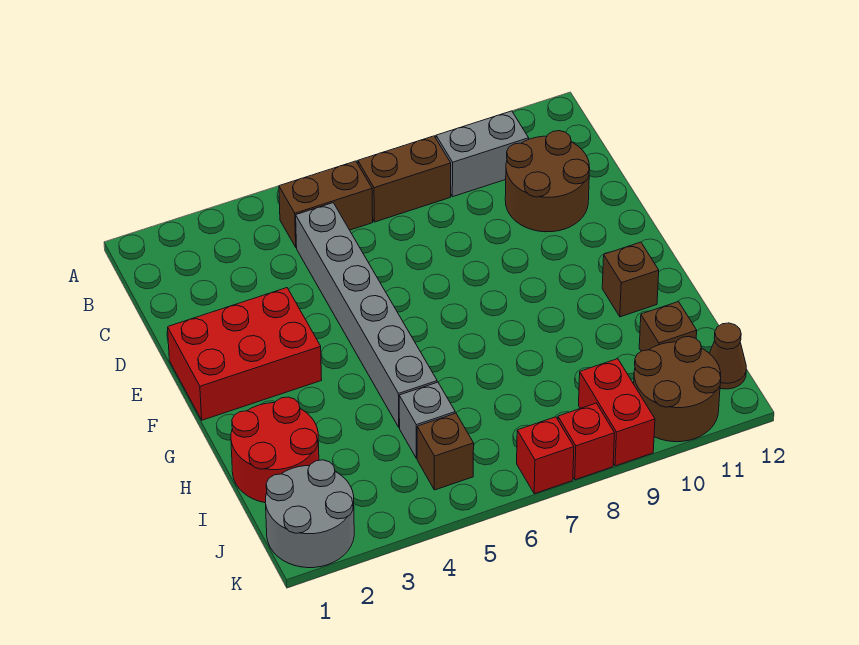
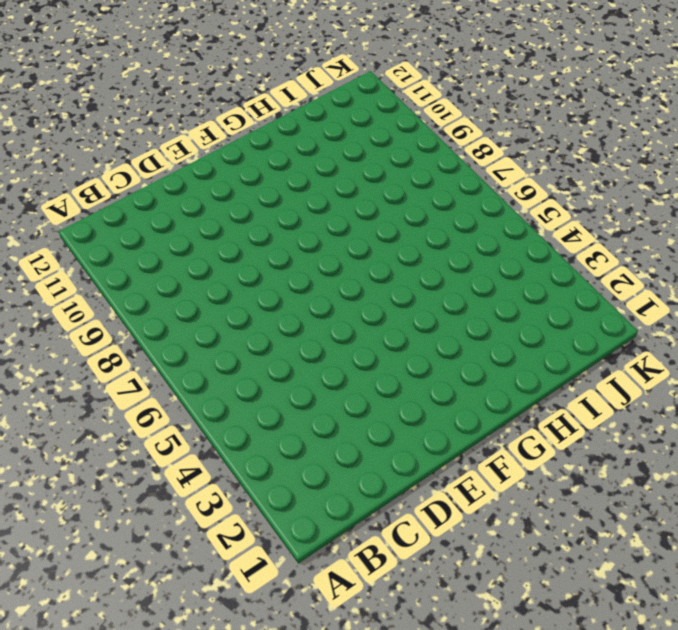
none -> brown 1x2 brick [279,161,373,248]
none -> brown 1x2 brick [358,136,451,222]
none -> grey 1x2 brick [436,111,529,197]

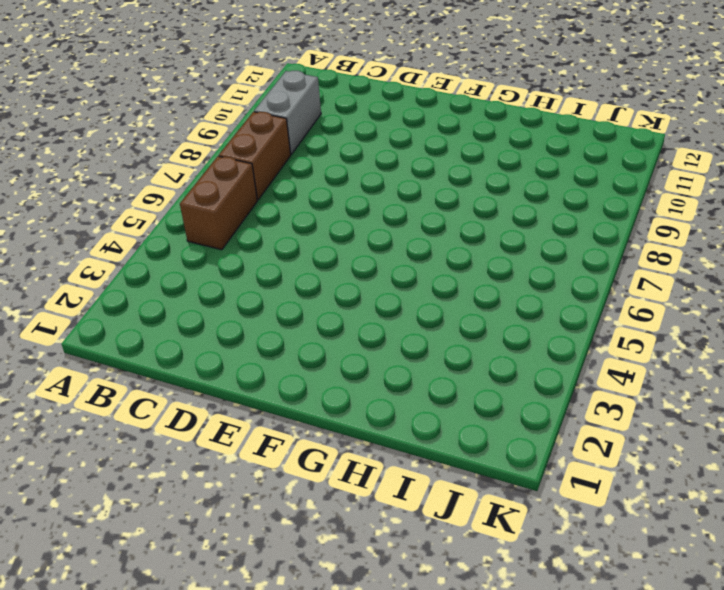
none -> grey 1x6 brick [296,203,437,427]
none -> brown 2x2 round brick [505,131,590,232]
none -> red 2x3 brick [168,288,322,420]

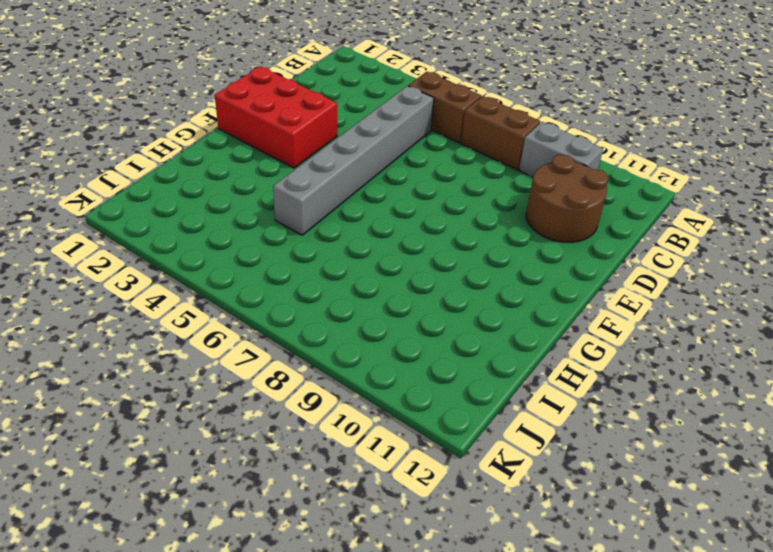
none -> brown 1x1 brick [602,242,659,317]
none -> red 2x2 round brick [231,397,319,503]
none -> grey 1x1 brick [399,382,455,459]

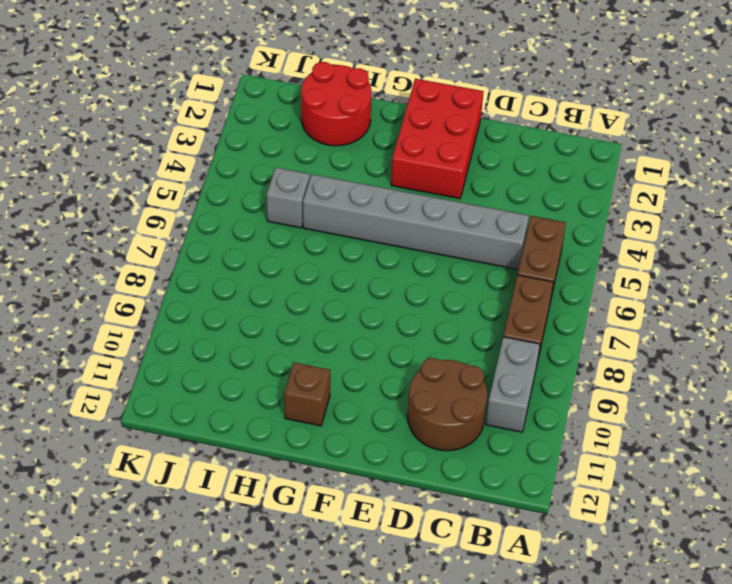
none -> brown 1x1 brick [639,302,697,351]
none -> grey 2x2 round brick [266,460,354,568]
none -> brown 1x1 brick [417,413,474,490]

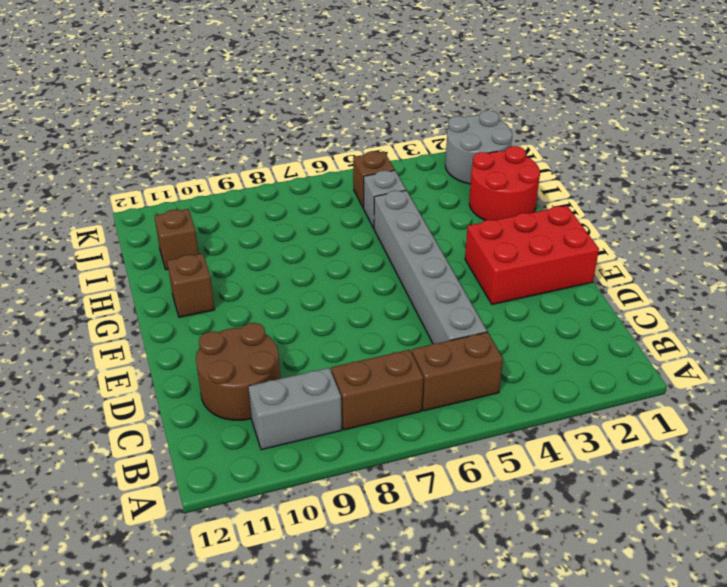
none -> red 1x2 brick [579,359,655,466]
none -> brown 2x2 round brick [634,337,721,442]
none -> brown 1x1 cone [709,323,746,389]

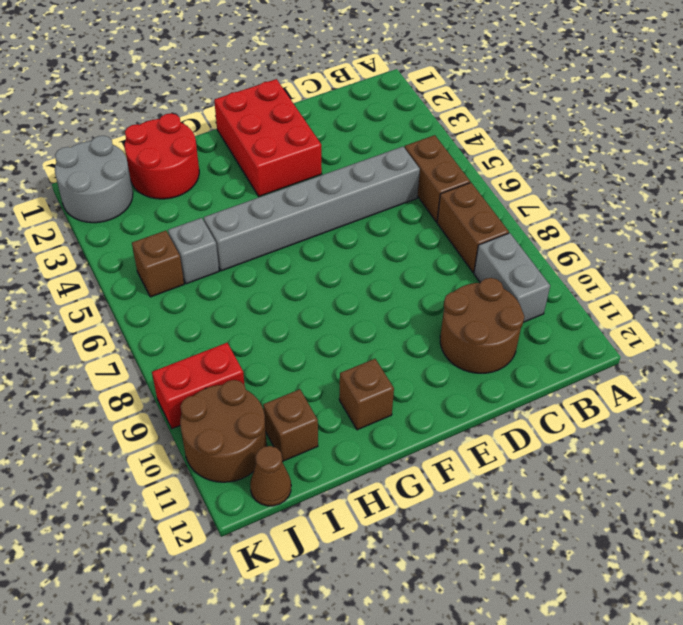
none -> red 1x1 brick [517,417,574,494]
none -> red 1x1 brick [558,403,615,480]

